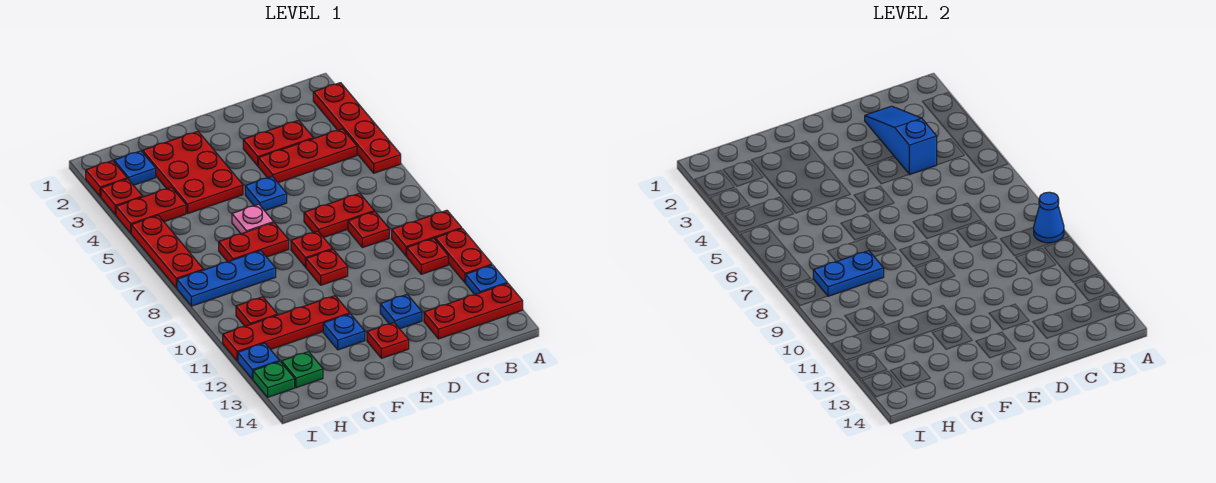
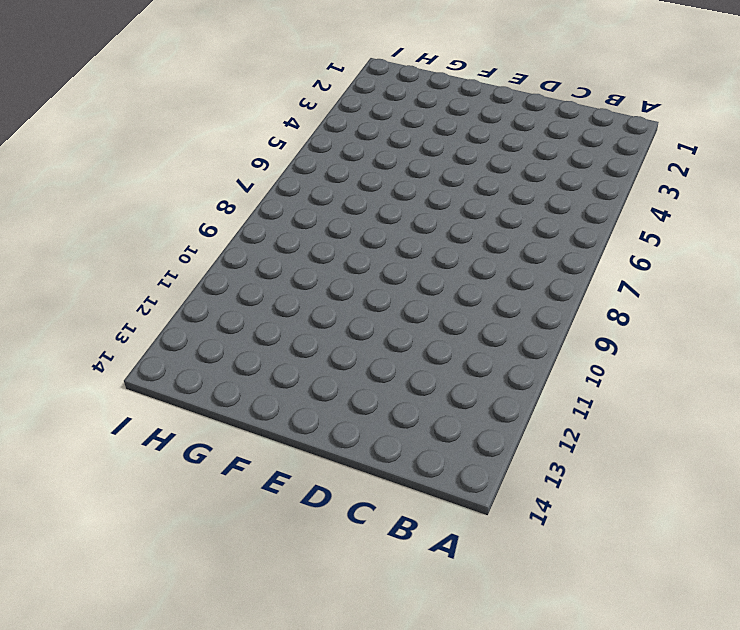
none -> red 1x4 plate [313,83,401,173]
none -> red 1x2 plate [392,210,462,256]
none -> red 1x2 plate [435,229,492,283]
none -> blue 1x1 plate [466,265,507,294]

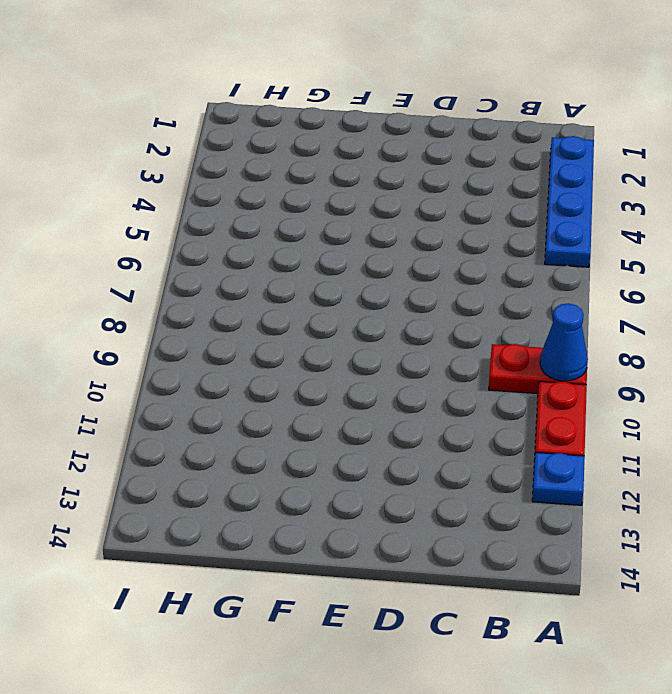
blue 1x4 plate [545,136,594,267] -> red 1x4 plate [313,83,401,173]
none -> red 1x3 plate [424,283,523,339]
none -> red 1x3 plate [258,129,357,183]
none -> red 1x1 plate [407,238,448,274]
none -> red 1x2 plate [243,120,313,166]

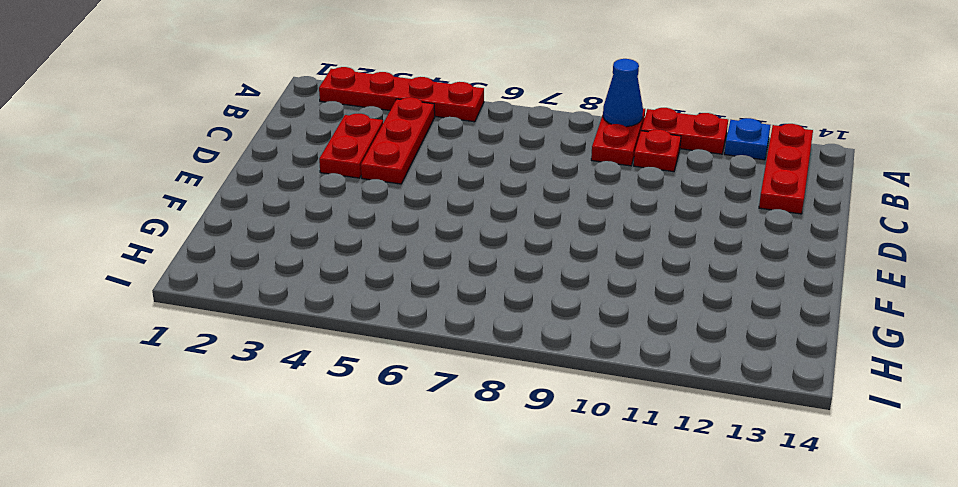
none -> red 1x2 plate [304,193,374,238]
none -> red 1x1 plate [348,212,389,248]
none -> blue 1x1 plate [380,294,422,329]
none -> blue 1x1 plate [245,176,287,211]

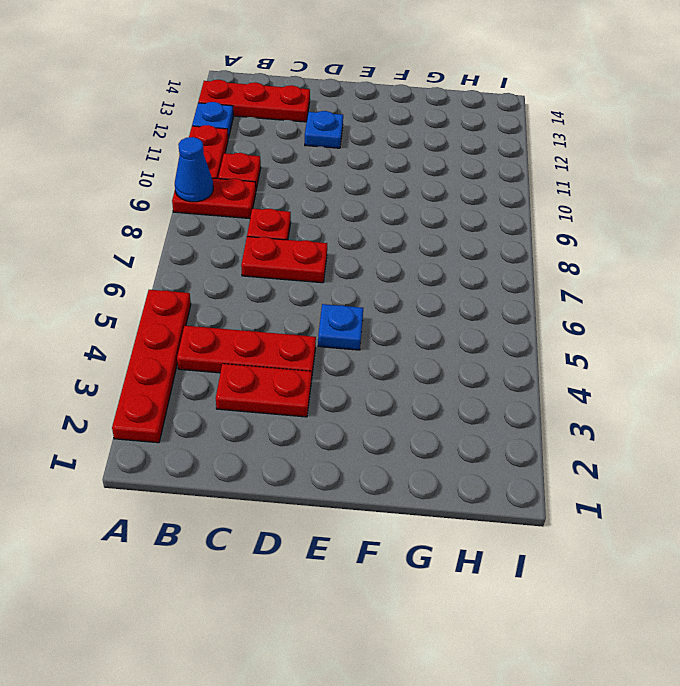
none -> red 1x1 plate [291,231,332,267]
none -> red 1x1 plate [306,249,348,285]
none -> red 1x1 plate [367,322,409,358]
none -> red 2x3 plate [143,131,243,213]

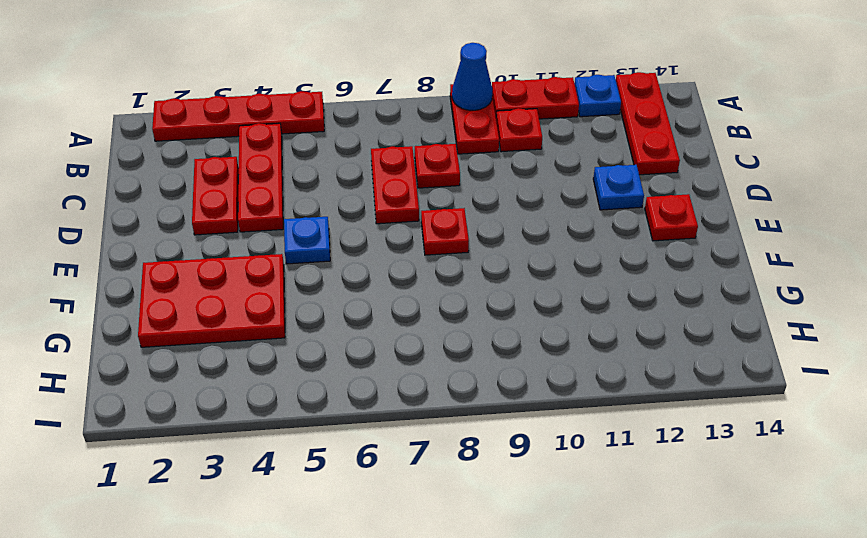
none -> red 1x1 plate [306,249,348,285]
none -> pink 1x1 plate [232,204,274,234]
none -> red 1x2 plate [219,223,289,262]
none -> red 1x4 plate [223,296,350,361]

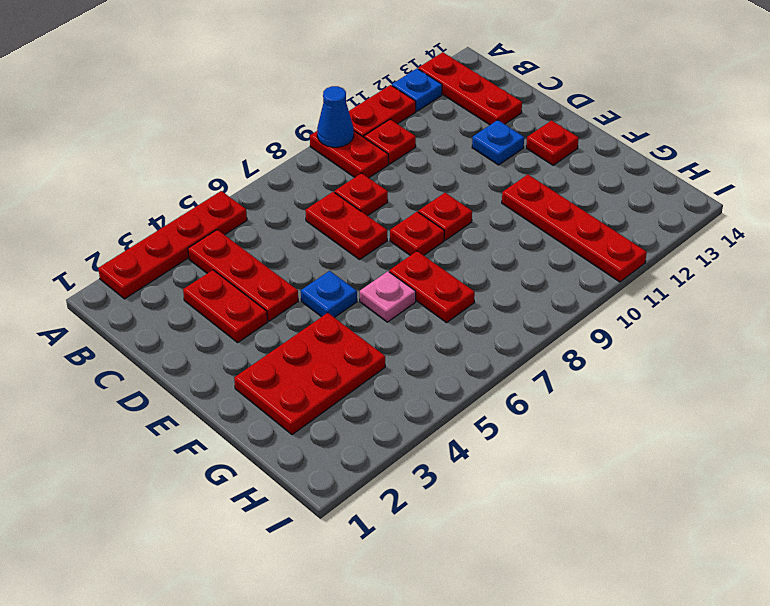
none -> blue 1x1 plate [323,314,365,350]
none -> blue 1x3 plate [177,251,276,306]
none -> blue 1x1 plate [114,151,156,185]
none -> red 1x2 plate [116,187,186,233]

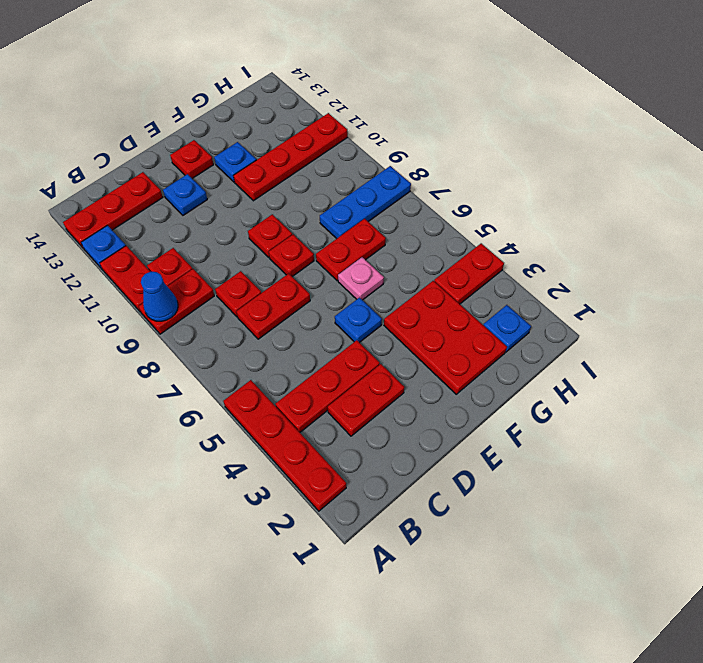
none -> red 1x1 plate [236,297,277,326]
none -> green 1x1 plate [282,352,323,388]
none -> red 1x1 plate [86,161,127,197]
none -> red 1x1 plate [101,179,142,215]

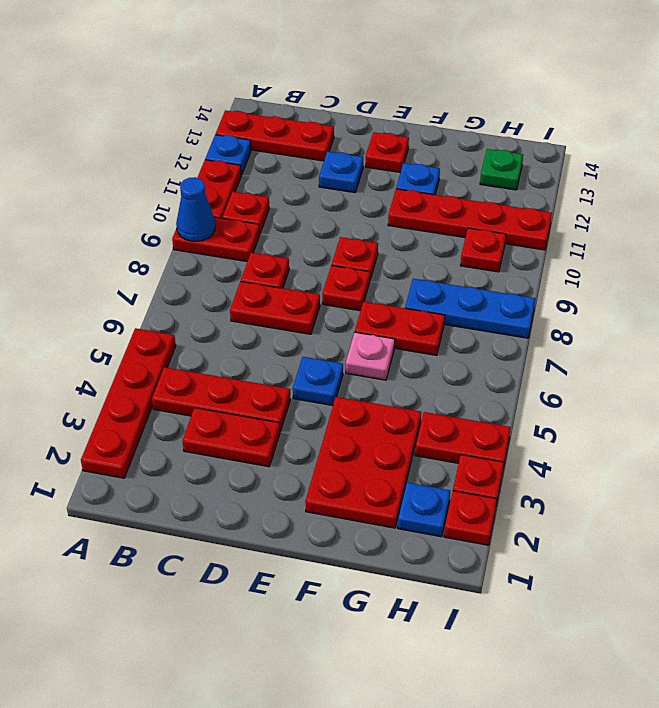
none -> red 1x3 plate [131,215,203,288]
none -> blue 1x1 plate [238,343,279,379]
none -> green 1x1 plate [253,361,295,397]
none -> blue 1x3 slope [865,106,937,175]

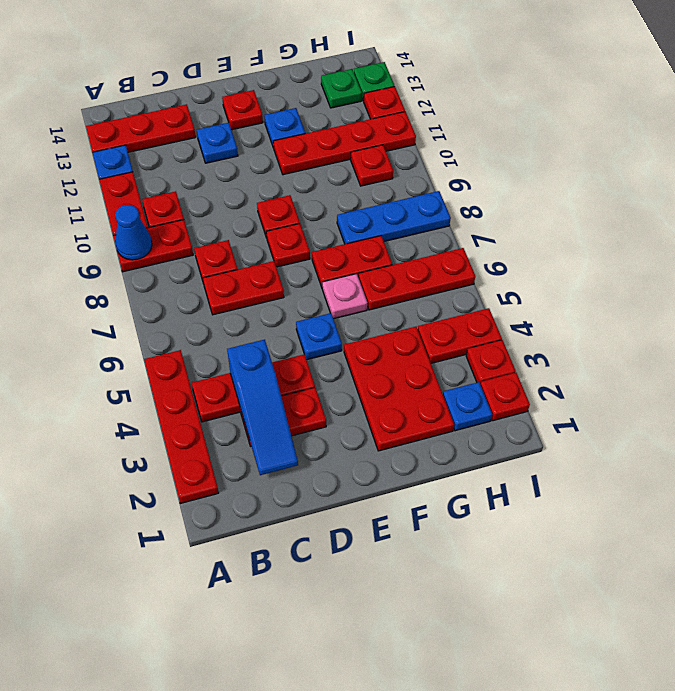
red 1x3 plate [358,248,475,310] -> red 1x3 plate turned to [131,215,203,288]
red 1x1 plate [364,86,405,119] -> blue 1x1 plate [238,343,279,379]
none -> blue 1x2 plate [813,251,884,296]

